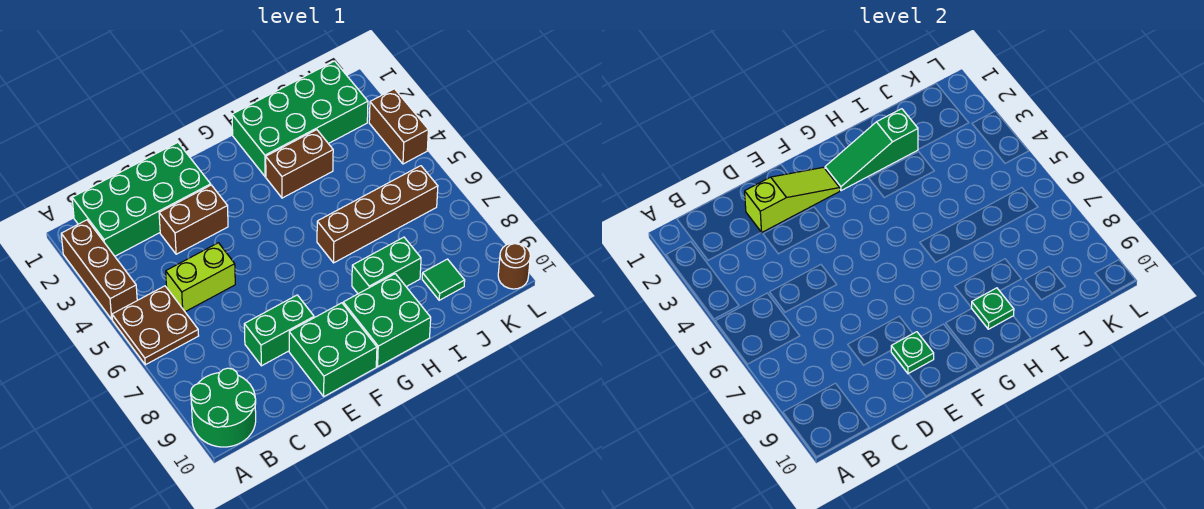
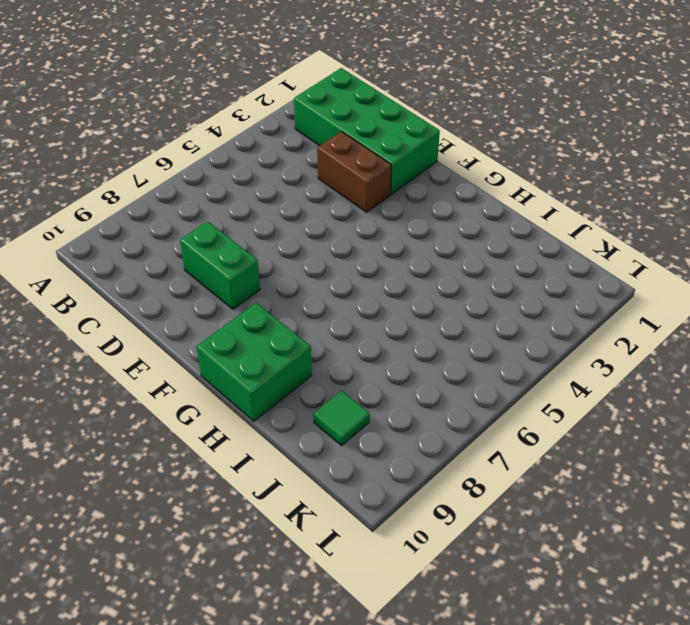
none -> brown 1x3 brick [61,220,137,319]
none -> brown 2x2 plate [112,286,199,365]
none -> green 2x2 round brick [191,368,256,447]

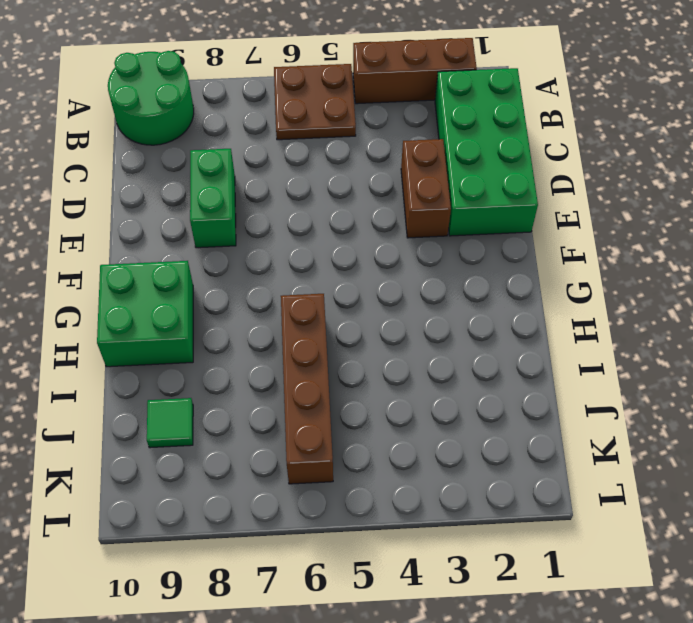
none -> lime 1x2 brick [166,243,235,312]
none -> green 2x2 brick [289,303,377,396]
none -> green 2x4 brick [232,61,368,177]

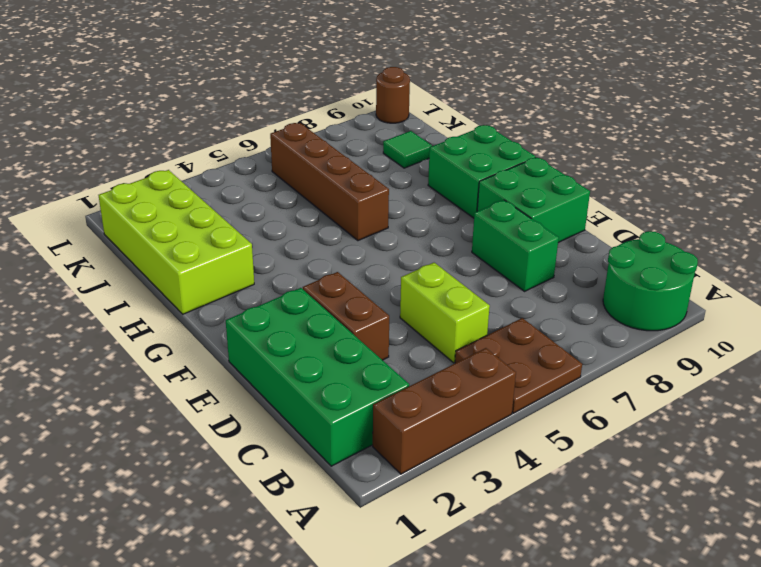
lime 2x4 brick [98,170,254,314] -> green 2x4 brick [232,61,368,177]
none -> brown 1x2 brick [266,130,333,198]
none -> green 1x2 brick [352,237,421,294]
none -> brown 1x2 brick [369,89,428,164]

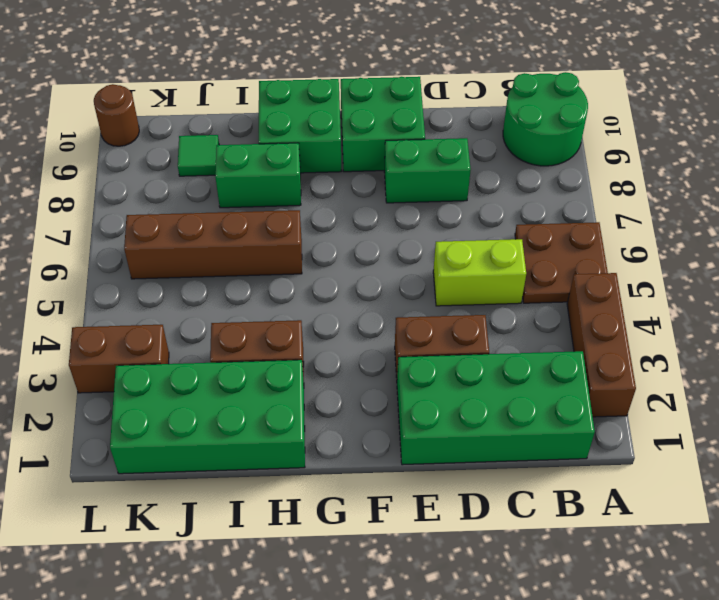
brown 1x2 brick [69,325,169,393] -> brown 1x2 brick turned to [369,89,428,164]
none -> lime 1x3 slope [745,167,840,232]
none -> green 1x1 plate [891,332,934,374]
none -> green 1x3 slope [825,109,918,191]

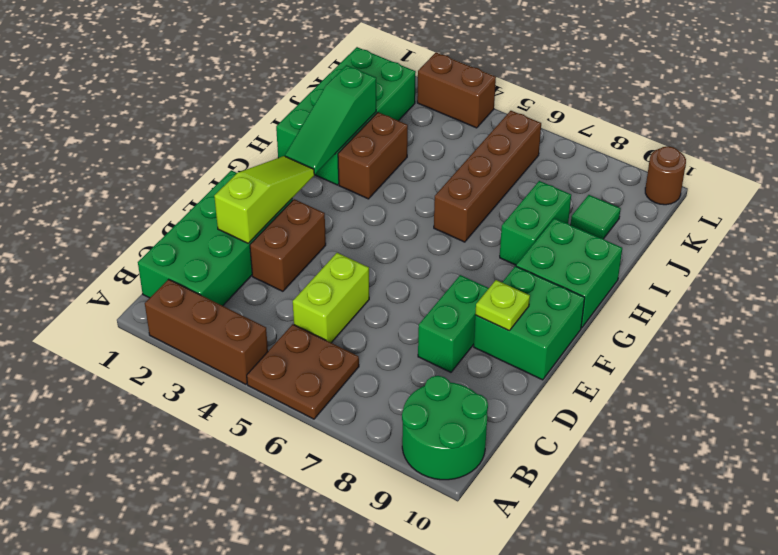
lime 1x1 plate [475,280,530,331] -> green 1x1 plate [891,332,934,374]
none -> green 1x1 plate [971,288,1014,329]

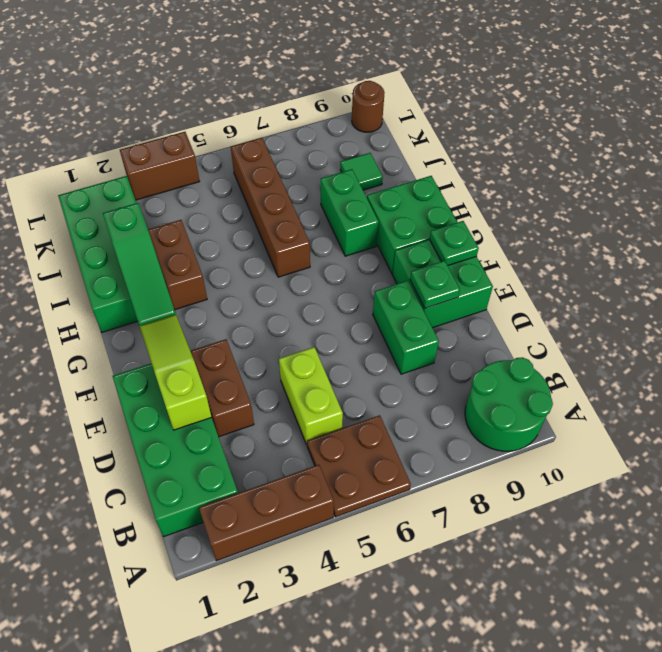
green 1x1 plate [429,221,479,266] -> green 1x1 plate moved to [971,288,1014,329]

